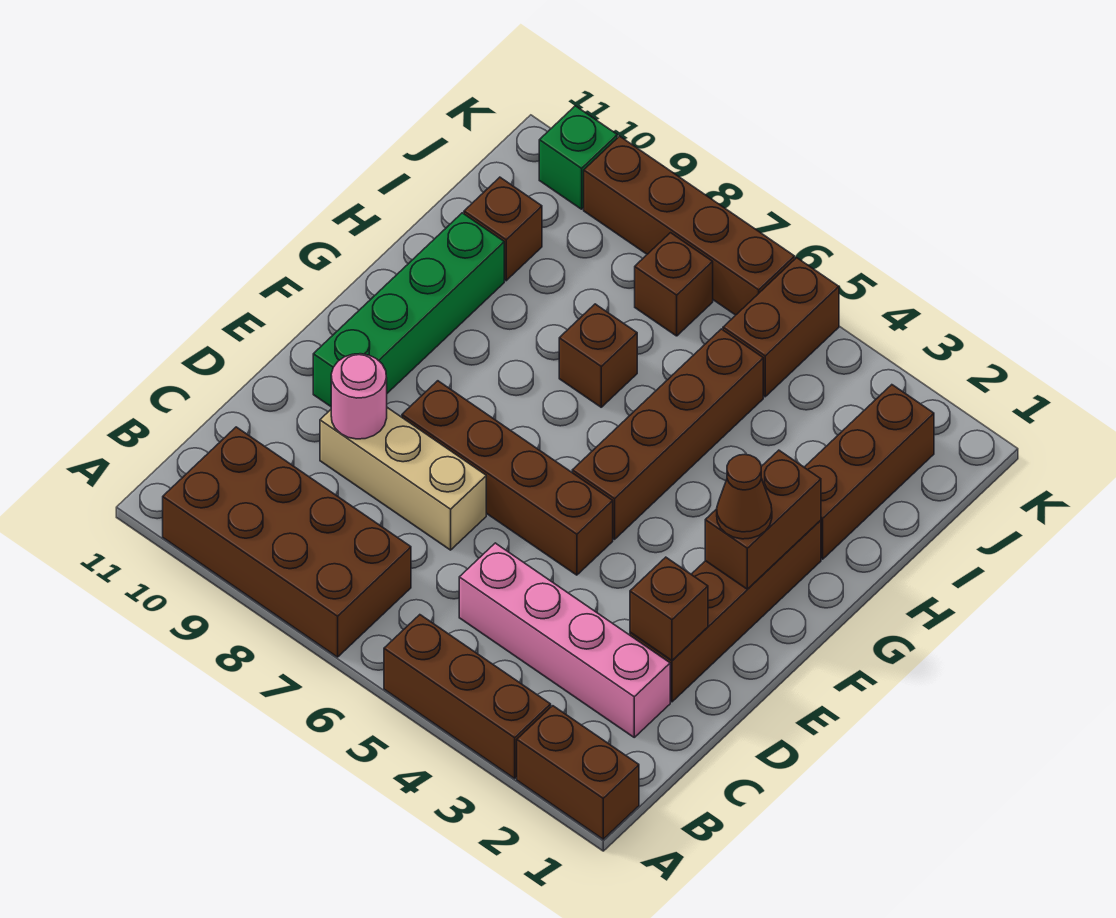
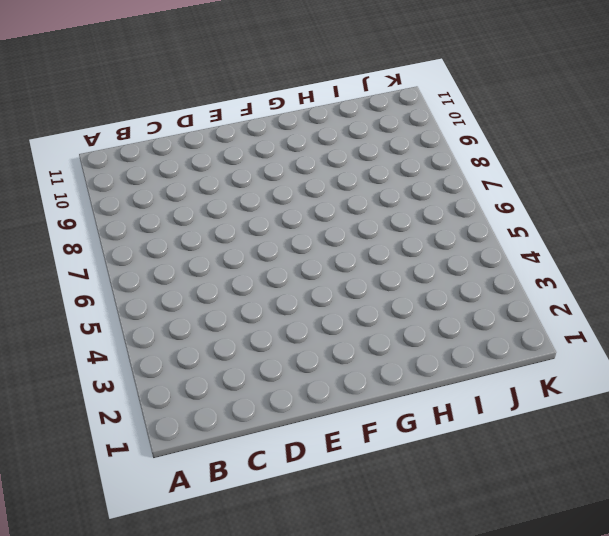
none -> brown 1x2 brick [517,706,639,839]
none -> brown 1x3 brick [384,615,551,778]
none -> brown 2x4 brick [163,427,411,657]

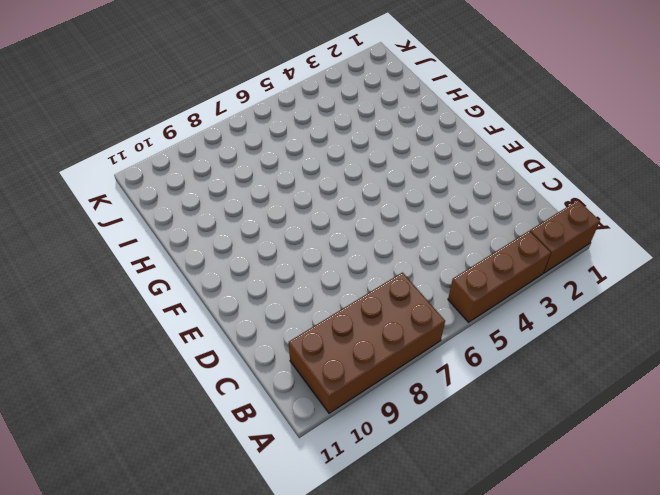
none -> pink 1x4 brick [459,543,670,737]
none -> brown 1x4 brick [630,520,821,702]
none -> tan 1x3 brick [320,408,486,550]

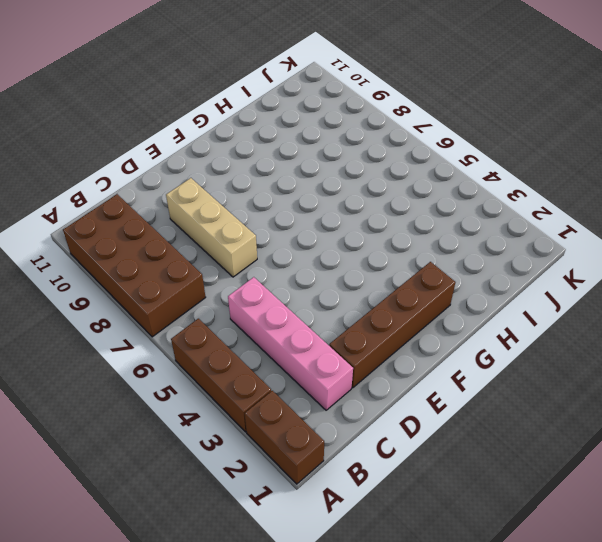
none -> brown 1x4 brick [402,381,613,575]
none -> green 1x4 brick [313,213,504,406]
none -> brown 1x4 brick [572,329,763,539]

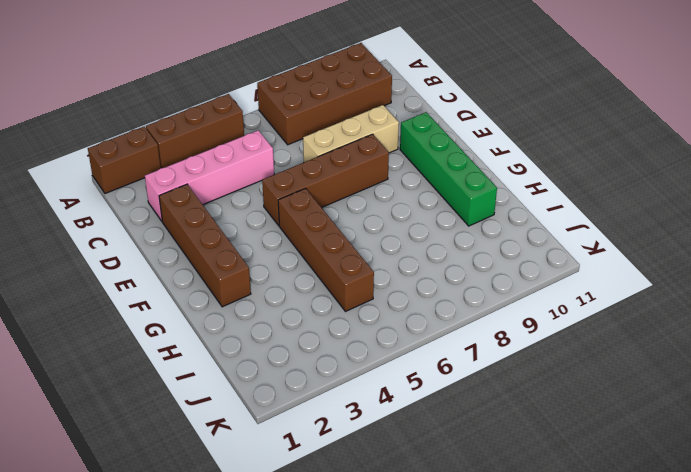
none -> brown 1x3 brick [804,385,934,559]
none -> brown 1x1 brick [559,304,637,407]
none -> brown 1x1 brick [464,177,542,281]

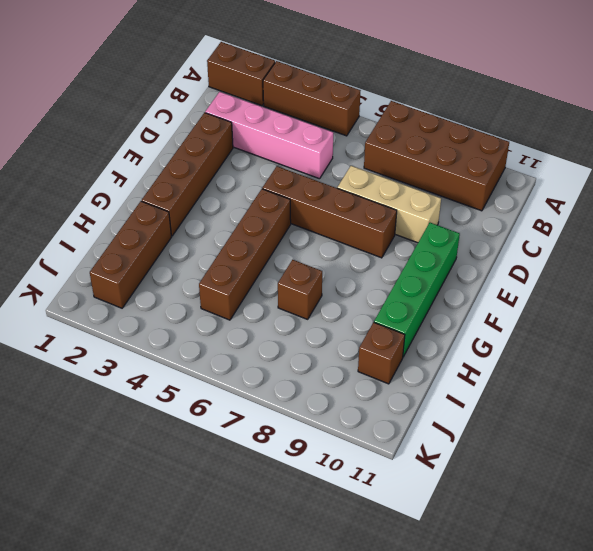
none -> brown 1x2 brick [723,258,839,397]
none -> brown 1x1 brick [635,233,713,336]
none -> brown 1x4 brick [584,136,795,315]

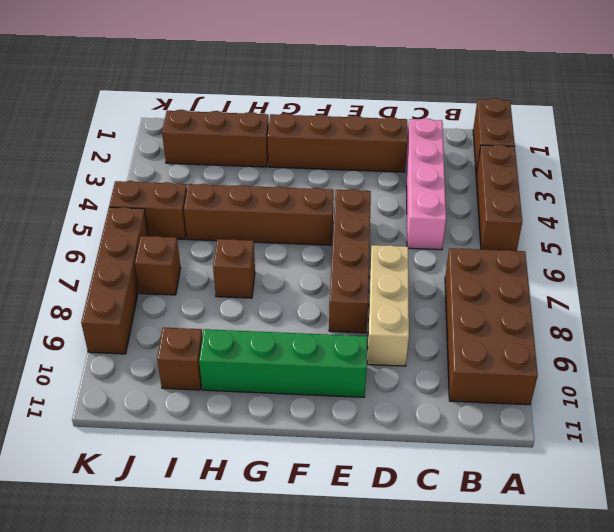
none -> green 1x1 brick [539,106,617,209]
none -> brown 1x1 brick [630,557,708,660]
none -> pink 1x1 round brick [331,354,387,439]

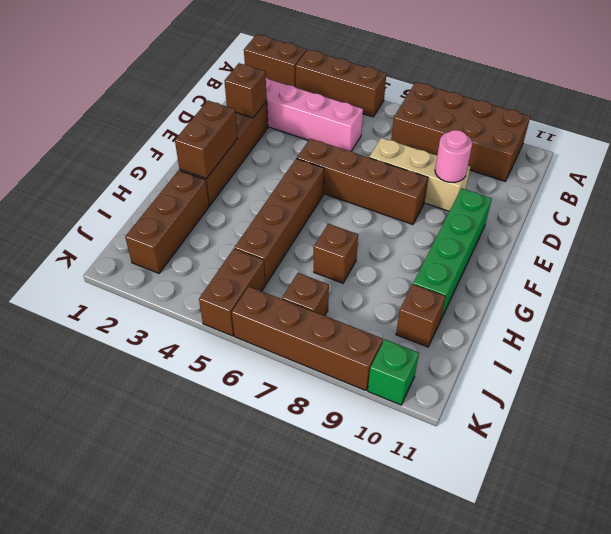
none -> brown 1x1 cone [717,454,772,539]

